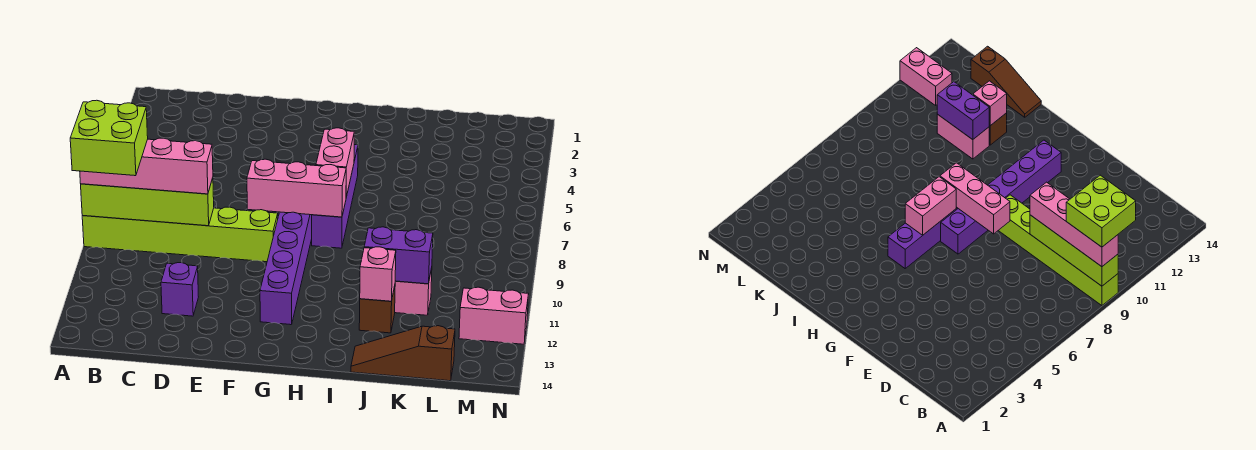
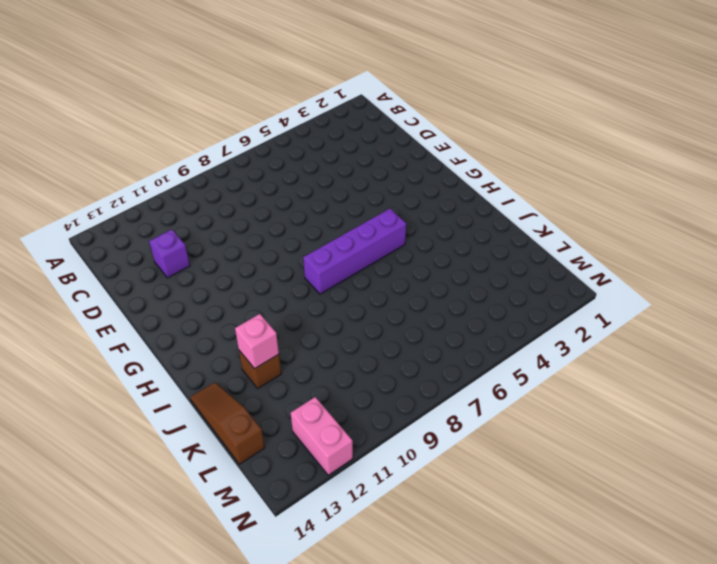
none -> lime 1x6 brick [82,207,278,262]
none -> purple 1x6 brick [260,212,312,325]
none -> pink 1x2 brick [395,268,432,315]

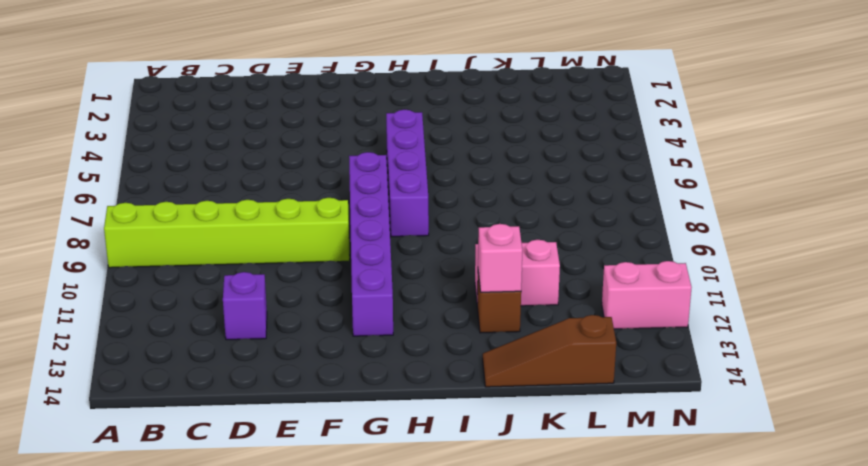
none -> lime 1x4 brick [81,178,214,226]
none -> pink 1x3 brick [247,159,346,217]
none -> pink 1x2 brick [316,128,354,197]

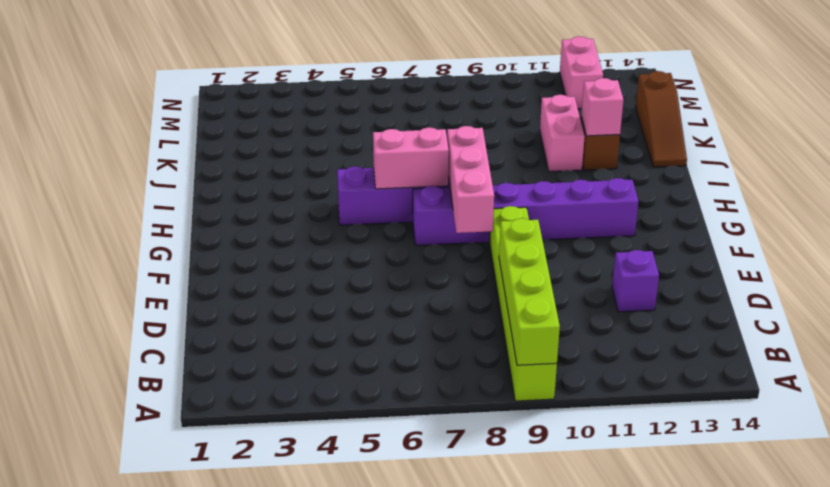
none -> purple 1x2 brick [364,227,433,284]
none -> pink 1x4 brick [80,138,213,194]
none -> lime 2x2 brick [70,100,148,176]

